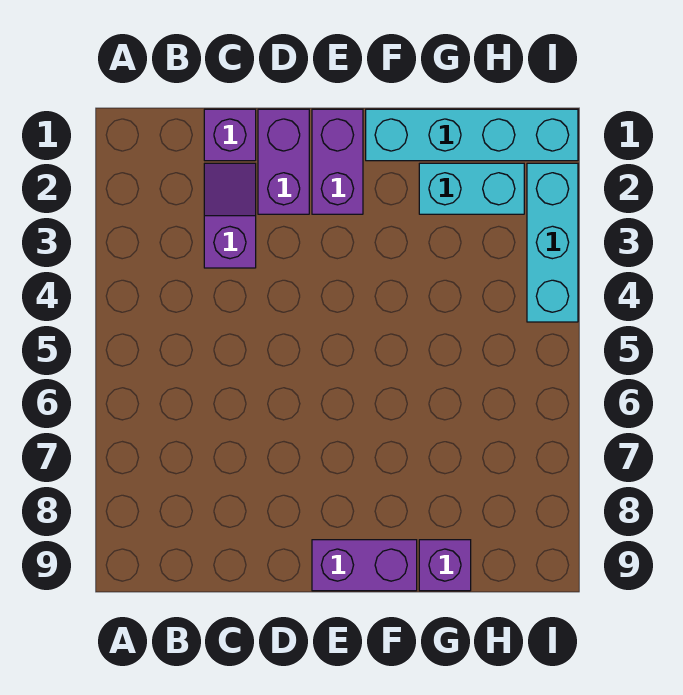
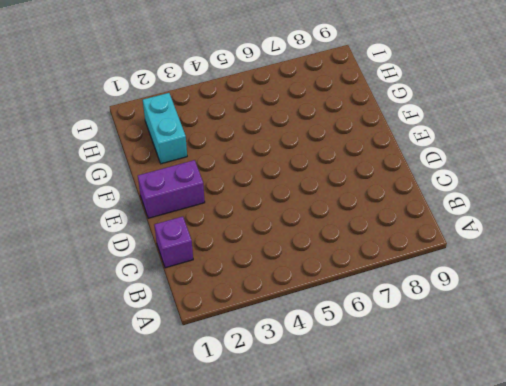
none -> purple 1x2 slope [204,163,256,268]
none -> purple 1x2 brick [258,109,309,214]

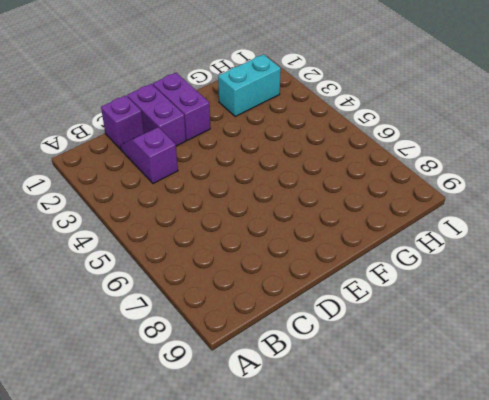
none -> purple 1x2 brick [312,540,417,591]
none -> cyan 1x4 brick [366,109,578,161]

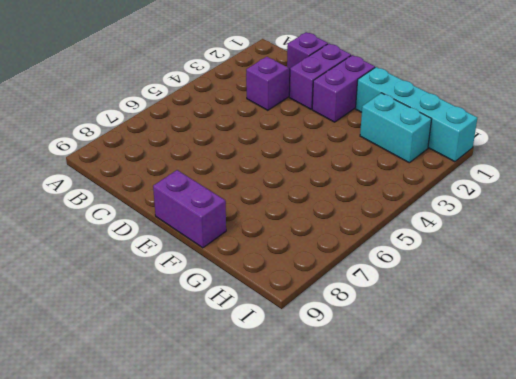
none -> purple 1x1 brick [419,540,471,591]
none -> cyan 1x3 brick [527,163,578,322]

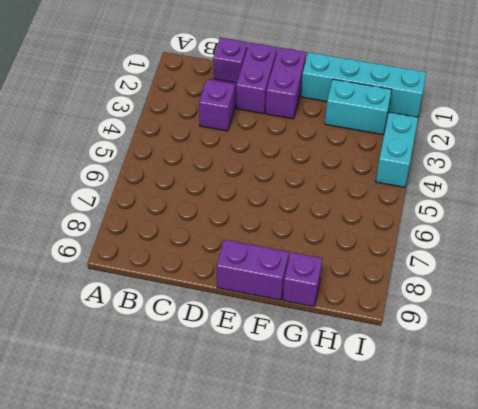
cyan 1x2 brick [376,112,418,187] -> cyan 1x3 brick [527,163,578,322]

